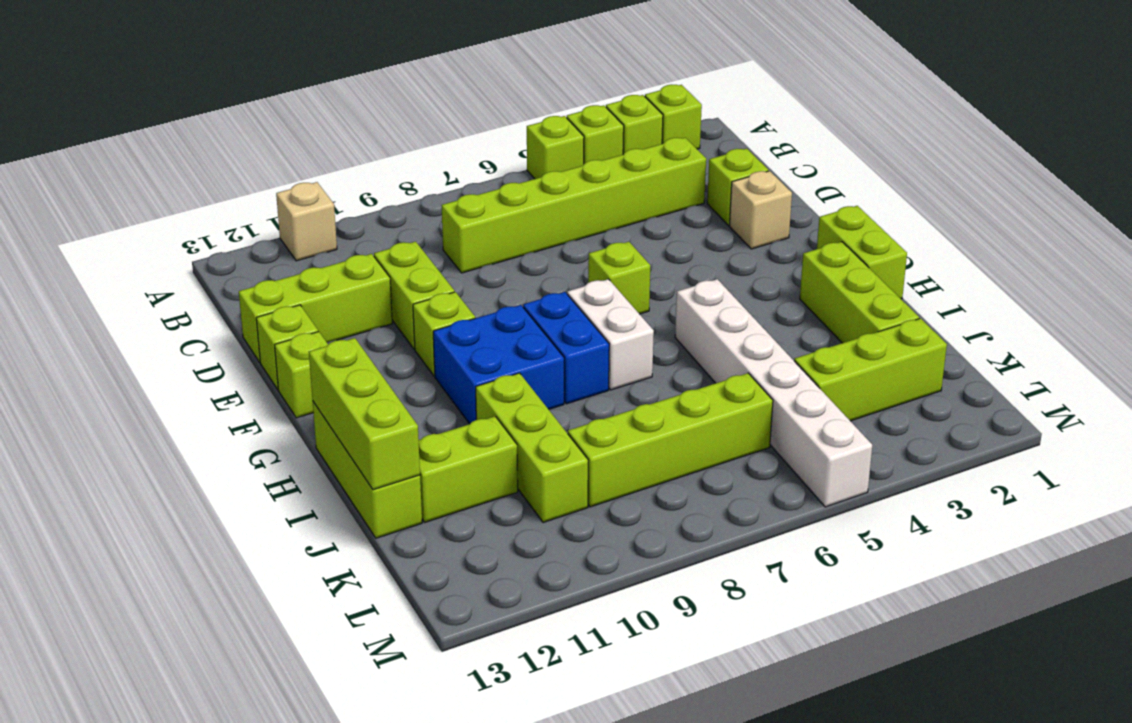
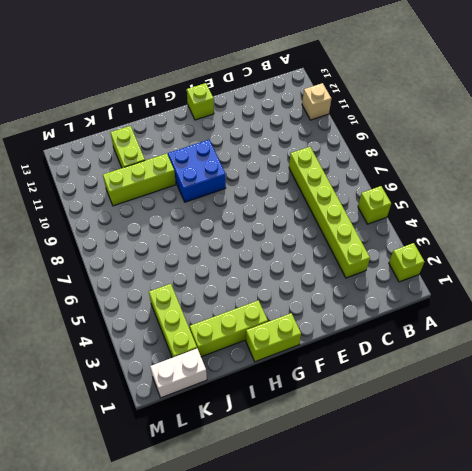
white 1x2 brick [150,349,207,398] -> white 1x2 brick moved to [567,279,654,390]
none -> lime 1x1 brick [606,95,663,155]
none -> lime 1x1 brick [567,105,624,164]
none -> lime 1x1 brick [707,149,769,226]

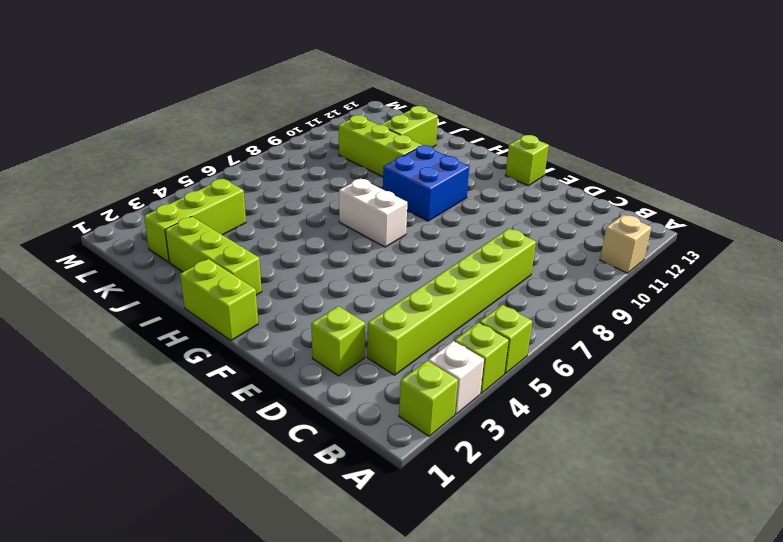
white 1x1 brick [428,341,484,414] -> lime 1x1 brick [606,95,663,155]
none -> lime 1x2 brick [374,242,455,349]
none -> lime 1x3 brick [239,254,392,362]
none -> tan 1x1 brick [730,171,792,249]

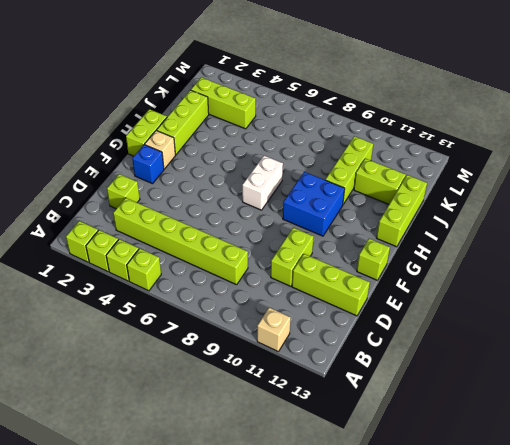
blue 1x1 brick [132,145,164,184] -> none
tan 1x1 brick [145,130,175,169] -> tan 1x1 brick moved to [730,171,792,249]
none -> lime 1x1 brick [256,305,318,389]
none -> lime 1x1 brick [588,242,650,314]
none -> lime 1x1 brick [413,292,475,376]

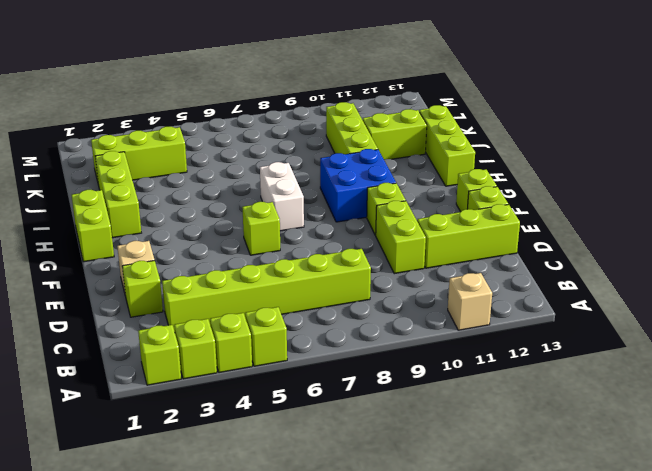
none -> blue 1x2 brick [523,292,609,404]
none -> white 1x6 brick [675,279,872,507]
none -> lime 1x4 brick [568,373,773,507]

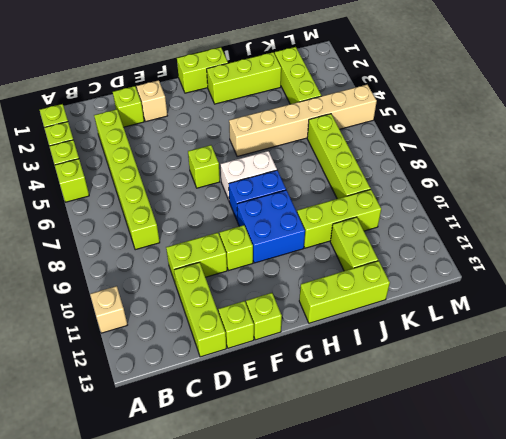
tan 1x6 brick [229,85,377,157] -> white 1x6 brick [675,279,872,507]
none -> lime 1x3 brick [309,338,420,490]

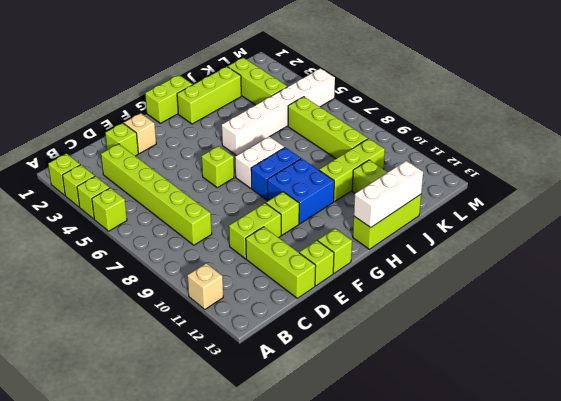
white 1x3 brick [354,161,423,228] -> lime 1x3 brick [309,338,420,490]

